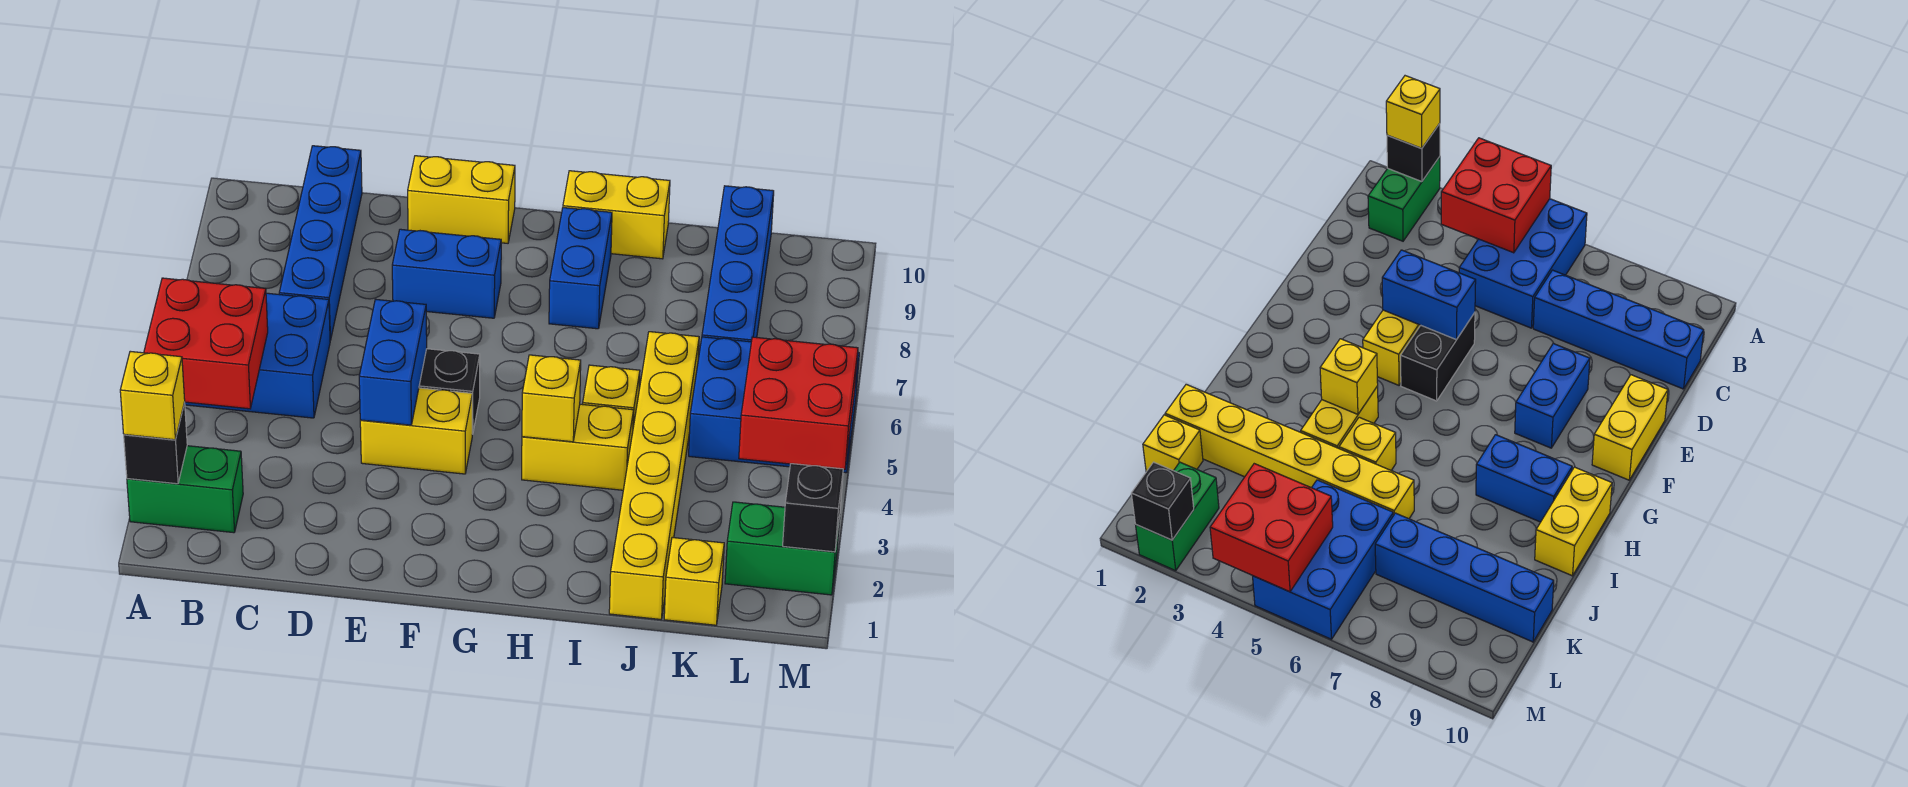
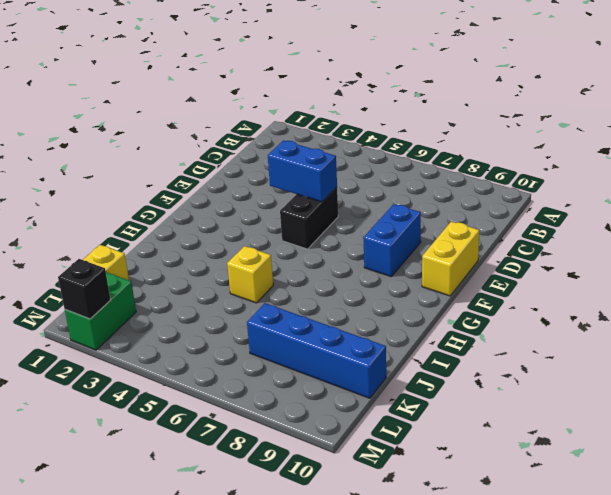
none -> green 1x2 brick [127,446,243,533]
none -> blue 2x3 brick [184,293,330,418]
none -> blue 1x4 brick [279,146,362,340]

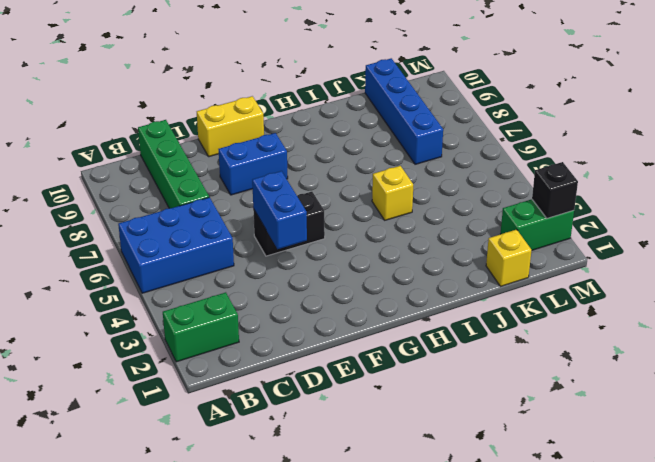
green 1x4 brick [138,120,209,208] -> blue 1x4 brick [279,146,362,340]
none -> yellow 1x2 brick [360,388,472,474]
none -> yellow 1x2 brick [522,404,634,490]
none -> blue 1x2 brick [549,208,612,329]

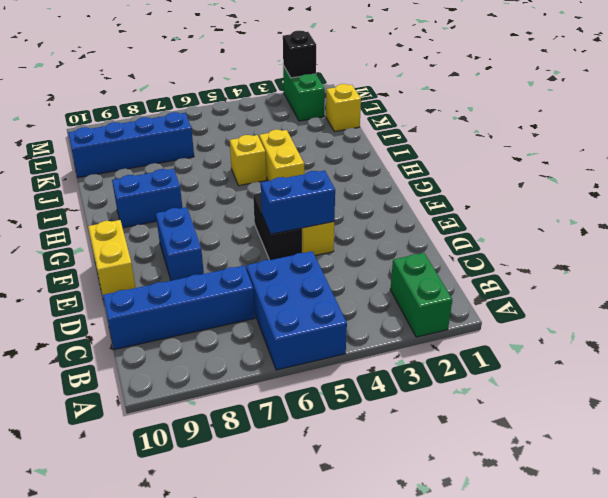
none -> yellow 1x2 brick [563,171,670,259]
none -> yellow 1x6 brick [609,332,699,619]
none -> blue 2x3 brick [689,337,859,473]

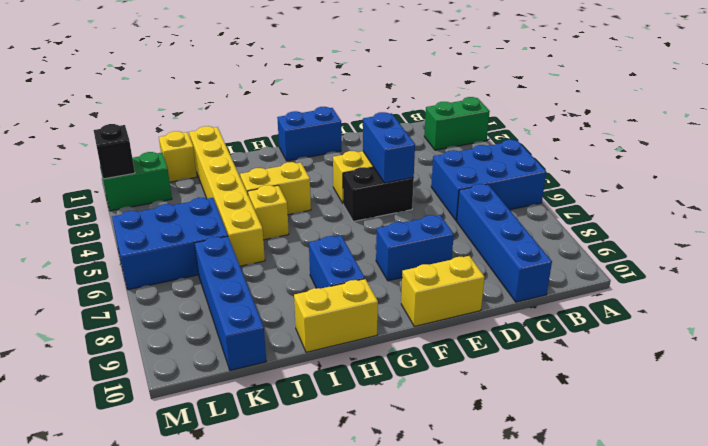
blue 1x2 brick [277,107,341,161] -> none
none -> black 1x1 brick [124,403,187,484]
none -> red 2x2 brick [144,278,268,409]
none -> yellow 1x1 brick [522,355,581,442]

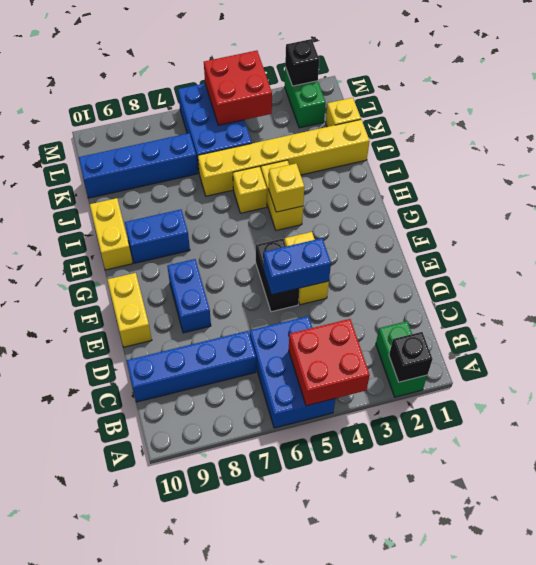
none -> yellow 1x1 brick [120,351,185,440]

